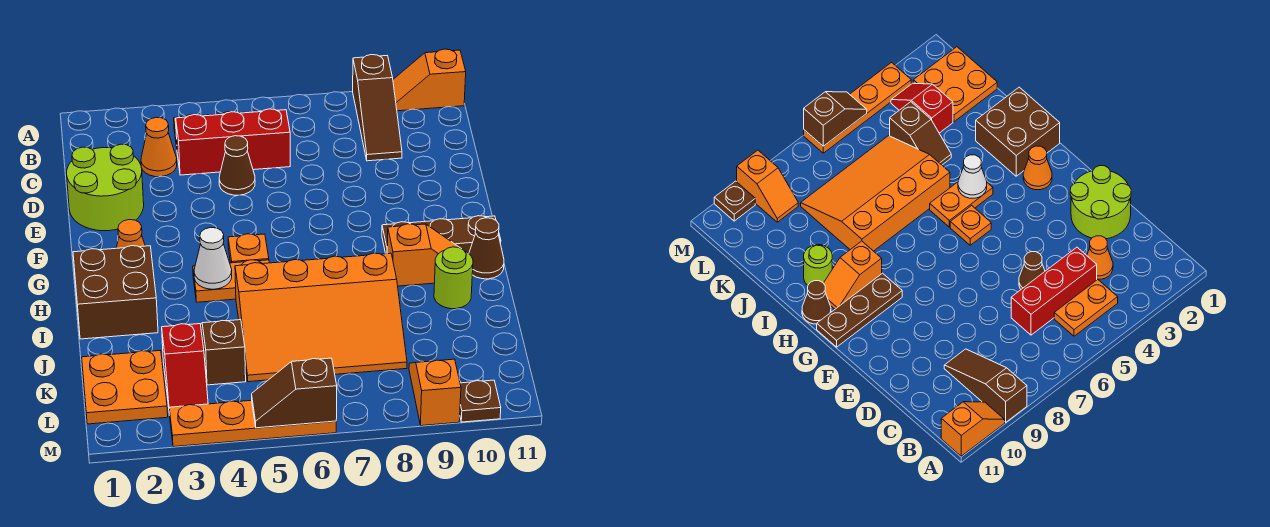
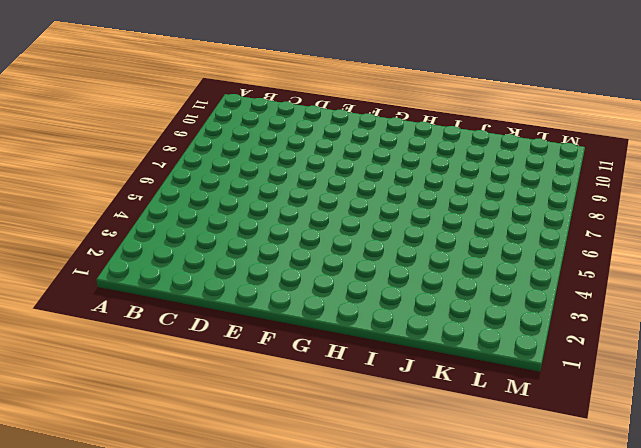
none -> brown 1x3 slope [353,55,402,161]
none -> orange 1x2 slope [393,49,466,111]
none -> orange 1x2 plate [1054,279,1118,336]

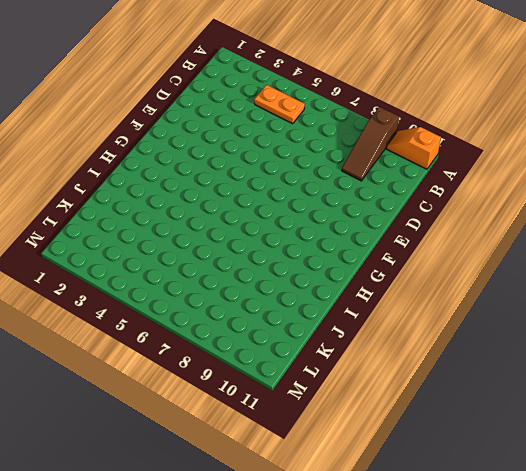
none -> orange 1x1 cone [141,117,177,177]
none -> red 1x3 brick [176,109,290,175]
none -> lime 2x2 round brick [67,144,144,231]

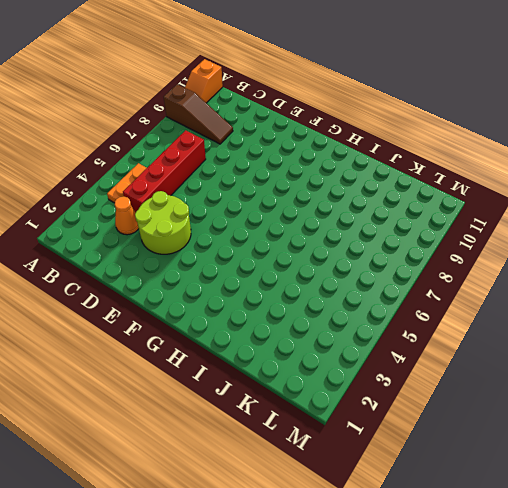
red 1x4 brick [123,130,206,212] -> red 1x3 brick [176,109,290,175]
lime 2x2 round brick [135,191,191,254] -> lime 2x2 round brick moved to [67,144,144,231]
none -> brown 1x1 cone [219,136,255,195]
none -> orange 1x1 cone [117,220,145,248]
none -> orange 1x1 plate [228,234,269,263]

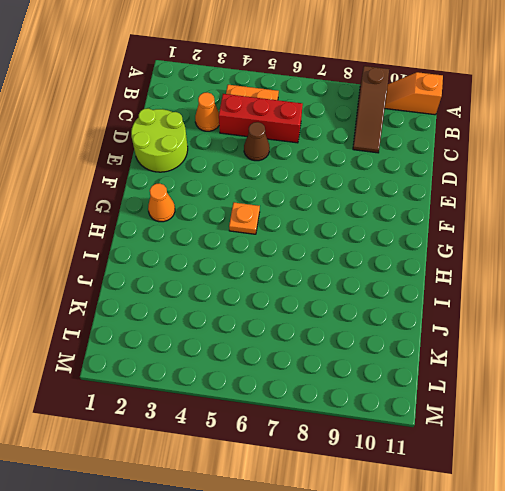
none -> brown 1x3 plate [382,216,501,254]
none -> brown 2x2 brick [73,246,158,339]
none -> orange 1x2 plate [193,260,269,302]

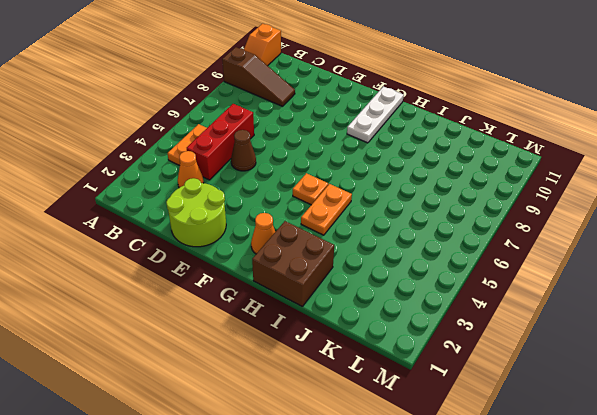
white 1x3 plate [347,86,404,143] -> brown 1x3 plate [382,216,501,254]
none -> orange 1x2 slope [387,224,460,286]
none -> brown 1x1 cone [469,218,504,279]
none -> orange 3x4 slope [235,253,407,382]

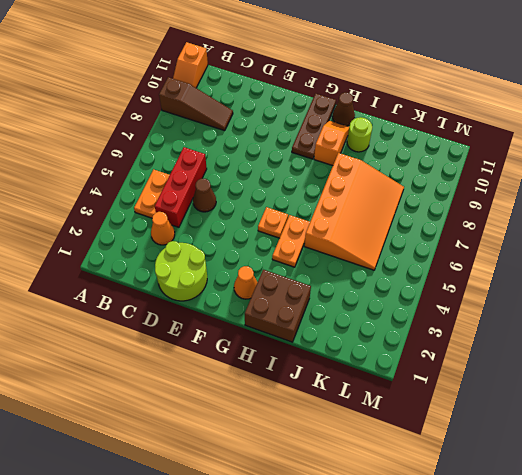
none -> brown 1x2 slope [201,320,246,385]
none -> orange 2x2 plate [82,350,168,424]
none -> red 1x2 slope [162,324,208,415]

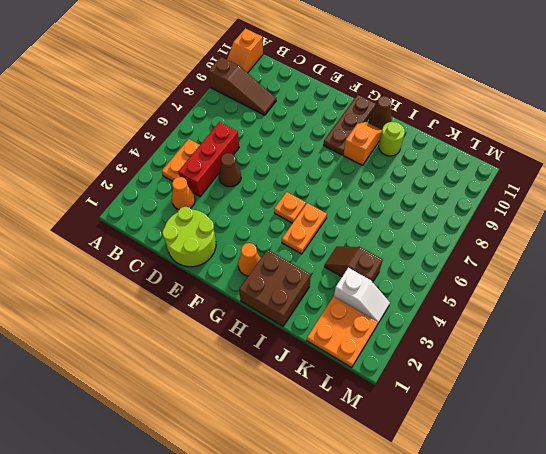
white 1x2 slope [334,268,390,323] -> red 1x2 slope [162,324,208,415]
none -> orange 3x4 slope [235,253,407,382]
none -> orange 1x2 slope [409,359,461,426]
none -> orange 1x4 plate [169,400,336,447]

